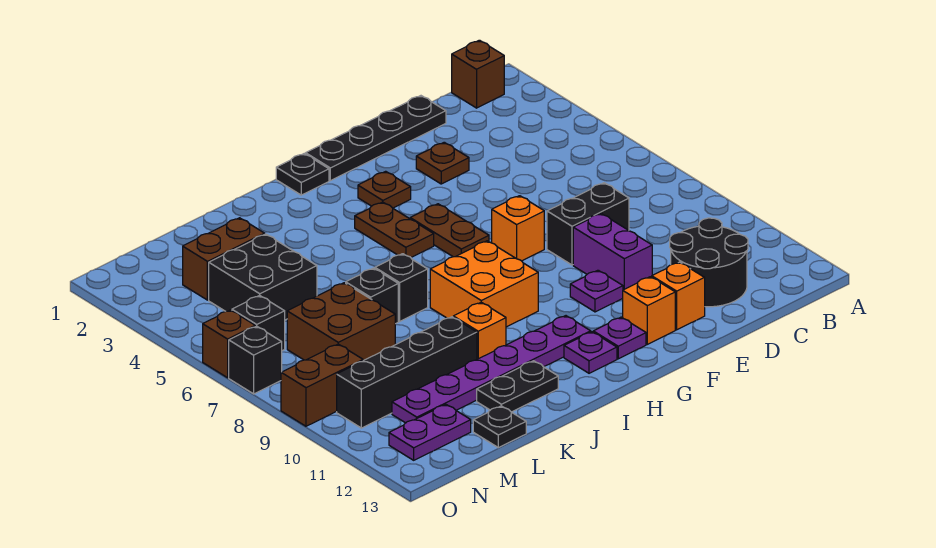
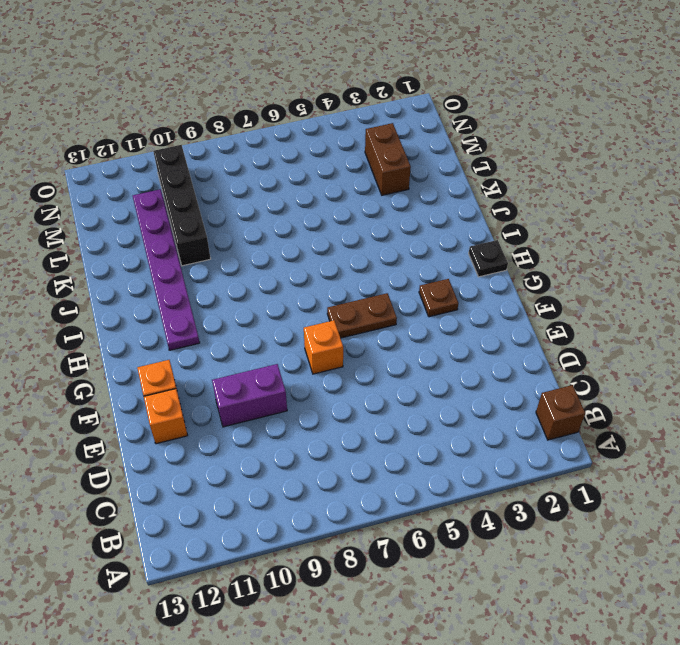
none -> black 2x2 round brick [670,218,748,307]
none -> black 1x4 plate [306,96,446,181]
none -> black 1x2 brick [547,183,629,265]
none -> brown 1x1 plate [416,142,469,184]

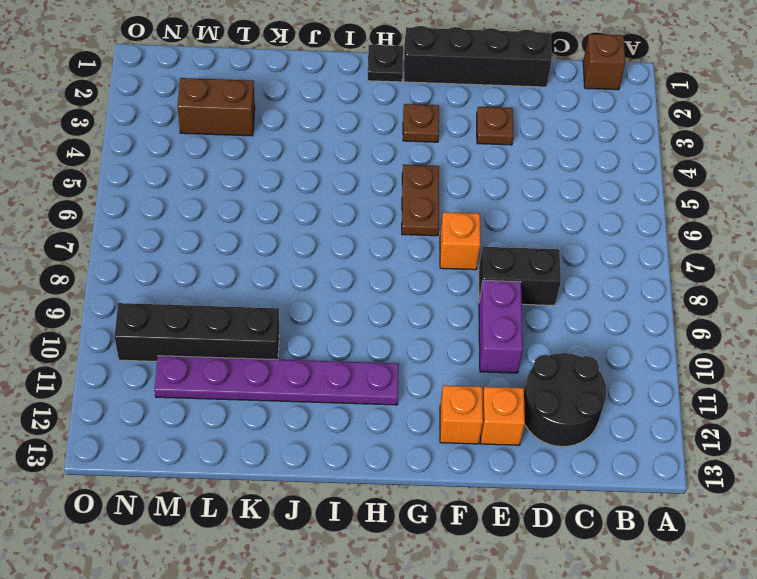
black 1x4 brick [404,27,552,87] -> black 1x4 plate [306,96,446,181]
none -> purple 1x1 plate [570,270,623,312]
none -> purple 1x1 plate [593,317,646,359]
none -> brown 1x2 plate [355,202,434,257]
none -> orange 2x2 brick [430,241,538,327]

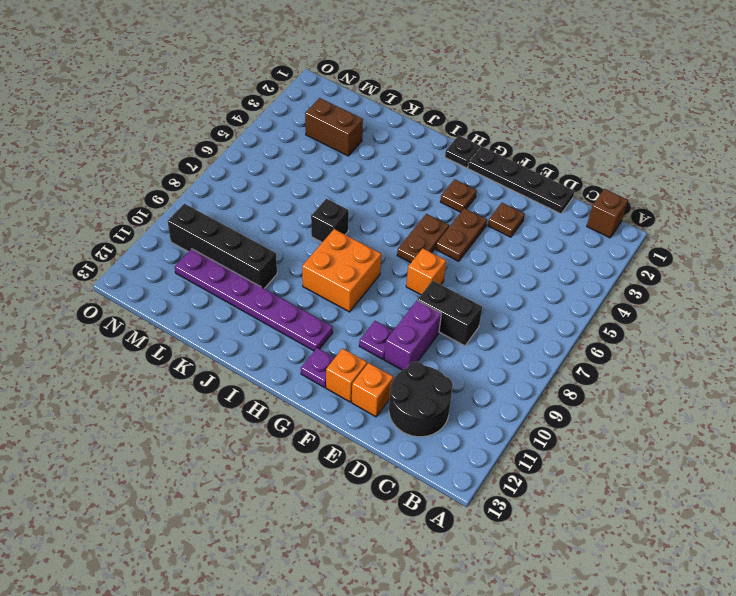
brown 1x2 plate [436,208,487,261] -> brown 1x2 plate moved to [355,202,434,257]
none -> purple 1x1 plate [564,332,617,373]
none -> orange 1x1 brick [453,302,506,359]
none -> black 1x2 plate [477,361,558,412]
none -> black 1x1 brick [346,268,398,324]

